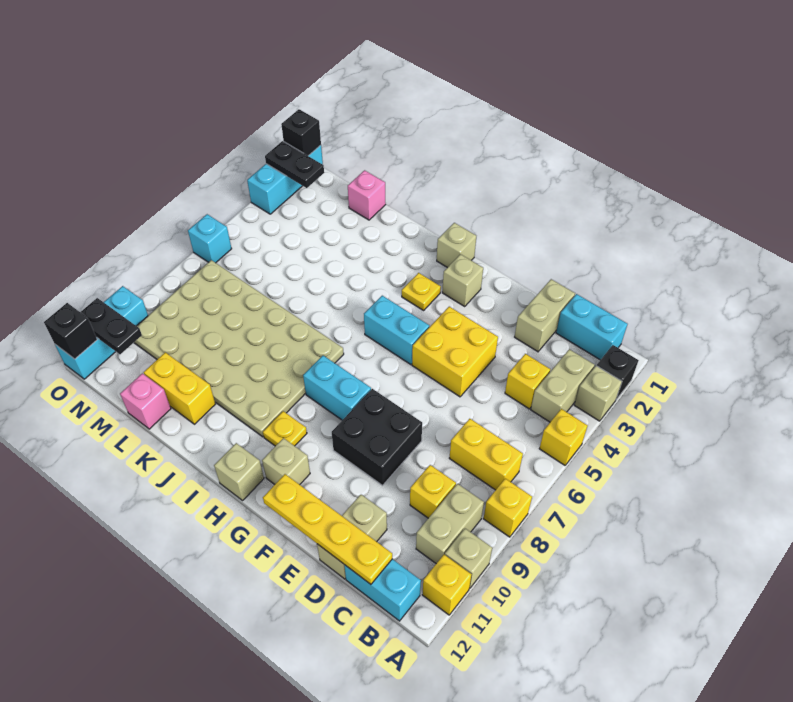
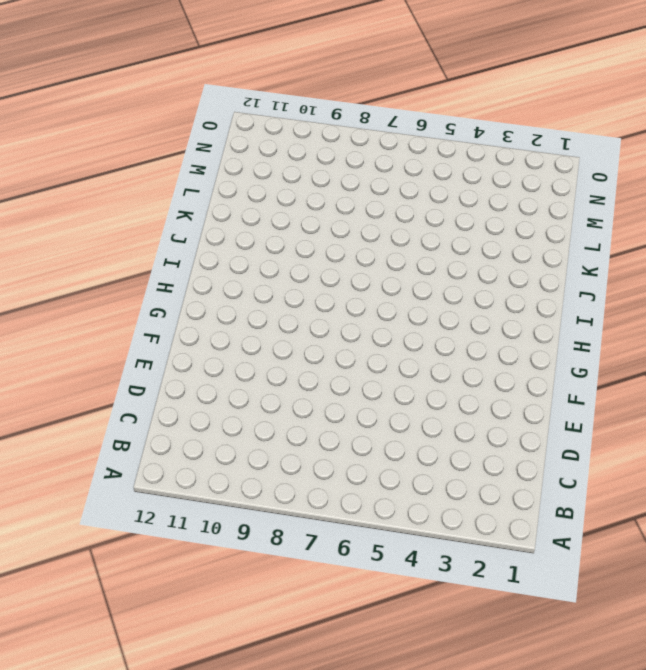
none -> black 1x1 brick [597,345,639,399]
none -> tan 1x1 brick [574,366,622,421]
none -> yellow 1x1 brick [539,409,588,465]
none -> yellow 1x1 brick [483,479,532,537]

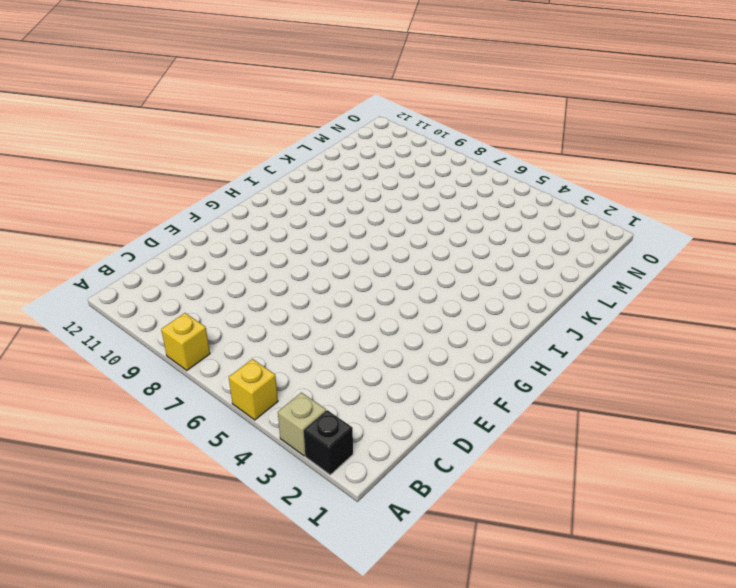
none -> tan 1x1 brick [445,529,492,588]
none -> yellow 1x1 brick [422,555,471,615]
none -> cyan 1x2 brick [556,294,627,360]
none -> tan 1x2 brick [531,349,595,422]

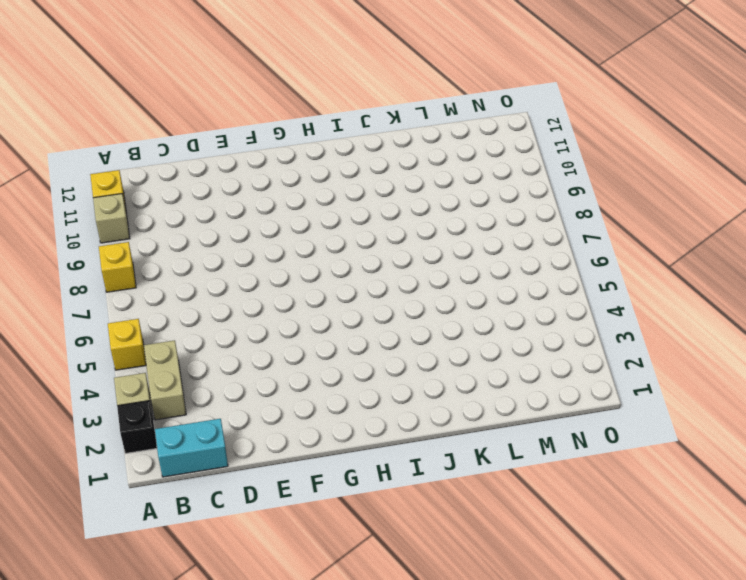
none -> yellow 1x2 brick [449,419,523,490]
none -> tan 1x2 brick [416,484,484,564]
none -> cyan 1x2 brick [344,559,421,621]
none -> yellow 1x1 brick [505,354,550,409]

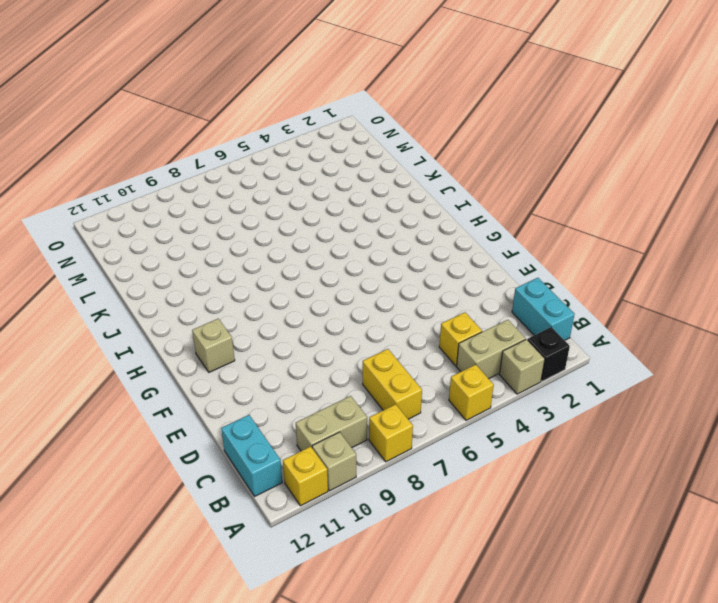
none -> yellow 1x1 brick [410,465,456,518]
none -> tan 1x2 brick [515,279,575,352]
none -> tan 1x2 brick [317,495,387,579]
none -> yellow 2x2 brick [412,307,498,397]

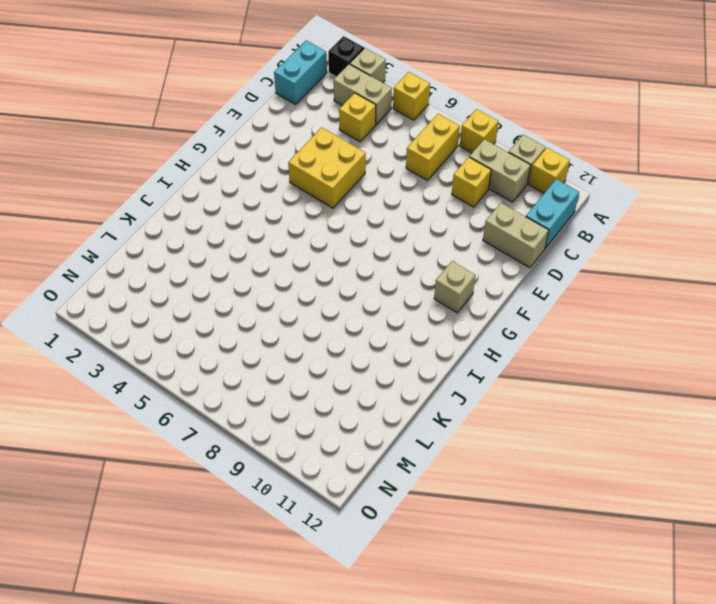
none -> tan 1x2 brick [515,279,575,352]
none -> black 2x2 brick [332,389,422,485]
none -> tan 1x1 brick [442,254,483,306]
none -> cyan 1x2 brick [364,296,429,365]

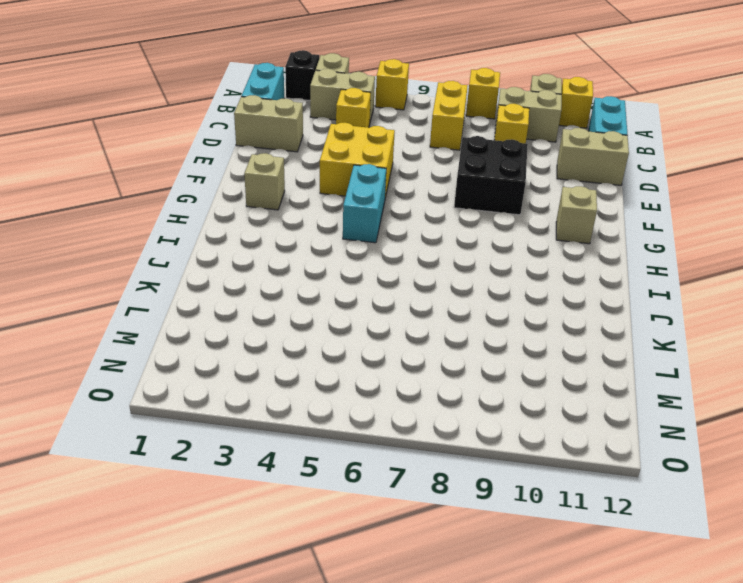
none -> cyan 1x2 brick [303,356,371,420]
none -> tan 1x1 brick [437,223,476,268]
none -> yellow 1x1 plate [402,273,441,310]
none -> yellow 1x1 plate [263,411,307,446]

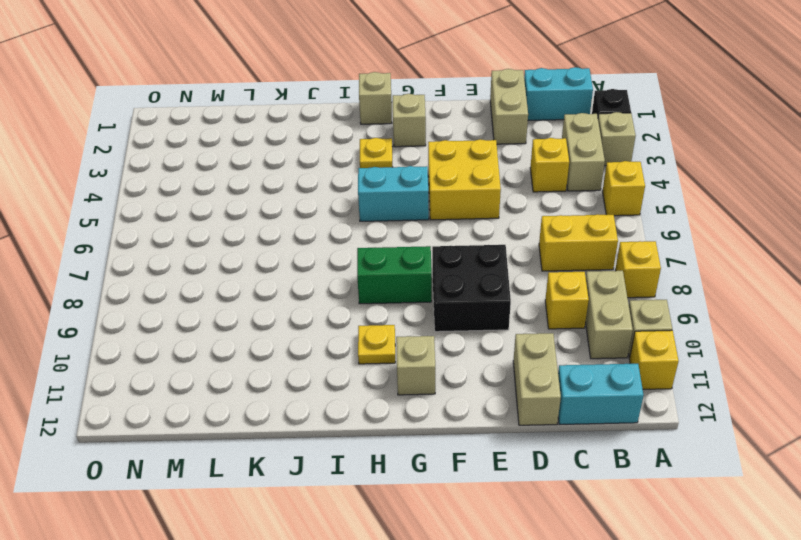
green 1x2 brick [357,246,432,304] -> cyan 1x2 brick [303,356,371,420]
none -> tan 1x1 brick [214,443,264,500]
none -> tan 4x6 plate [134,260,344,437]
none -> yellow 1x2 brick [144,352,215,424]
none -> pink 1x1 brick [348,170,386,220]

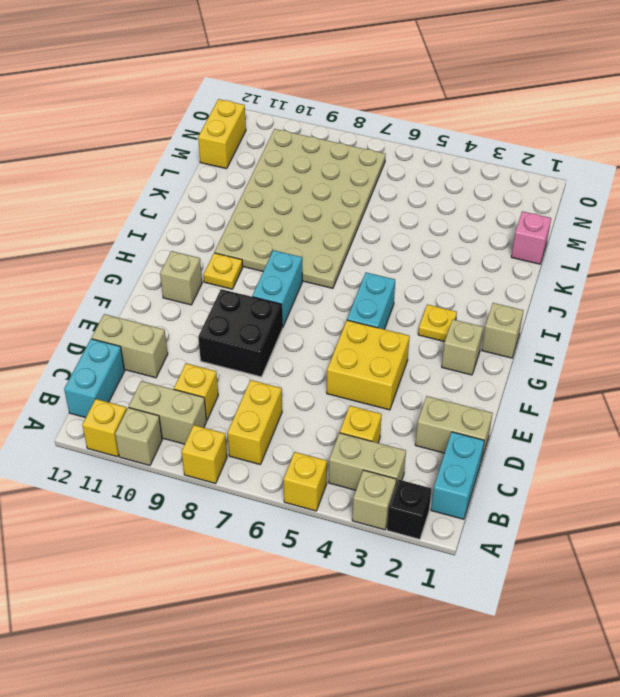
yellow 1x2 brick [198,99,246,169] -> yellow 1x2 brick moved to [144,352,215,424]
none -> tan 1x1 brick [214,443,264,500]
none -> pink 1x1 brick [120,373,171,429]
none -> cyan 1x3 brick [247,145,323,214]
none -> cyan 1x1 brick [188,214,232,263]

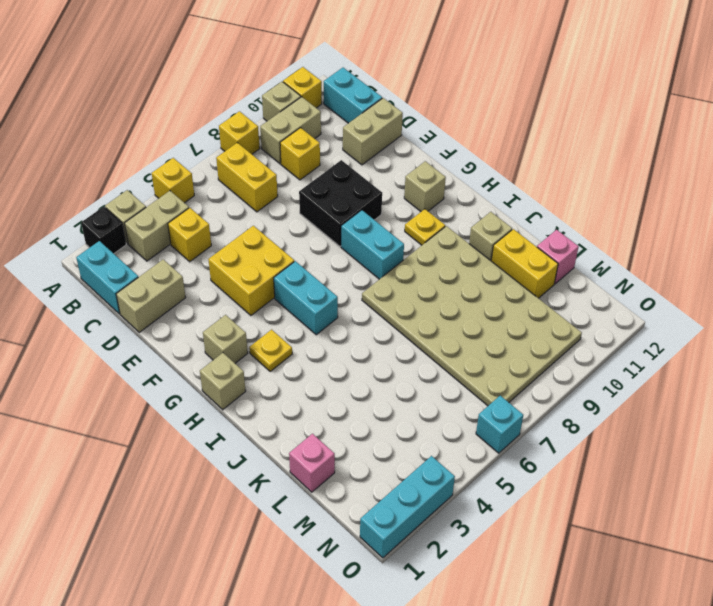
tan 1x1 brick [469,212,512,261] -> tan 1x1 brick moved to [214,443,264,500]
none -> cyan 1x3 brick [55,286,148,379]
none -> yellow 1x4 plate [263,474,392,584]
none -> black 1x2 plate [265,141,324,188]
none -> black 1x2 plate [81,298,142,354]

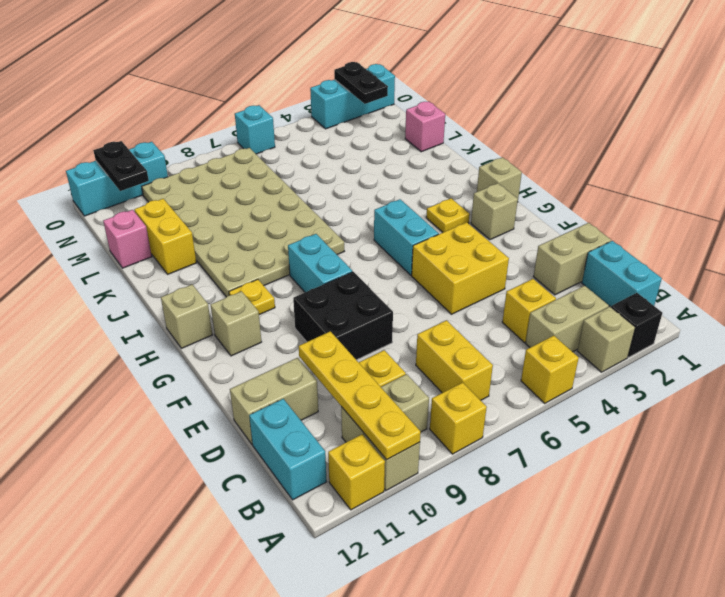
yellow 1x4 plate [299,331,421,460] -> yellow 1x4 plate moved to [263,474,392,584]
none -> black 1x1 brick [281,109,321,156]
none -> black 1x1 brick [44,303,97,359]

